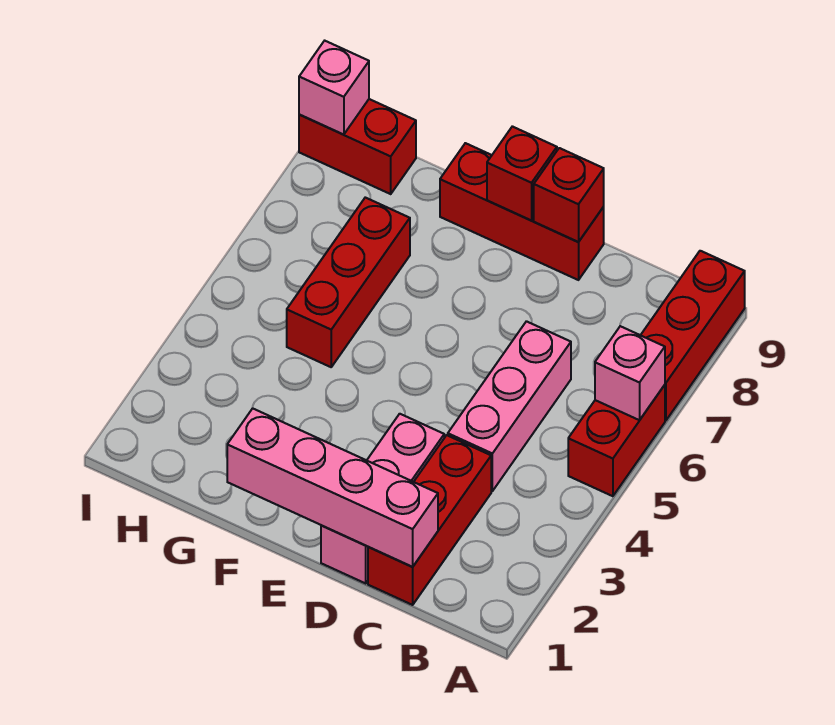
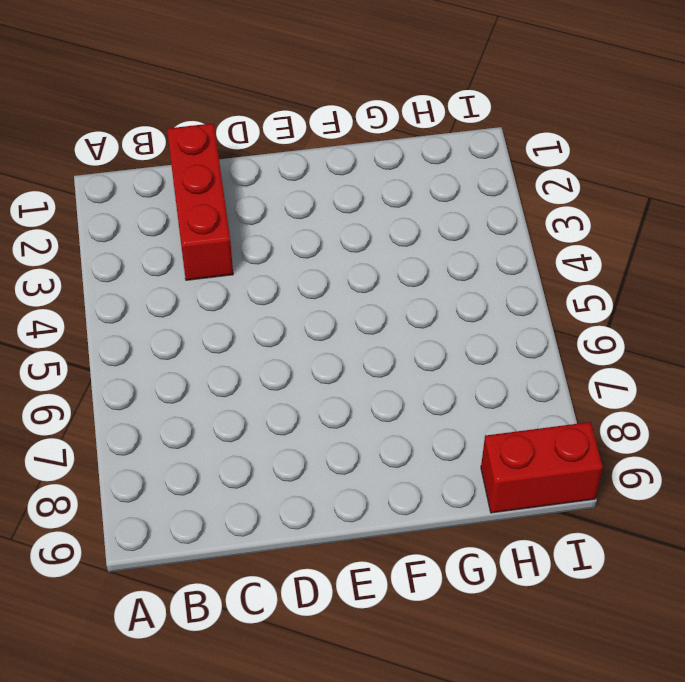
none -> red 1x2 brick [568,385,665,496]
none -> red 1x3 brick [641,251,745,420]
none -> pink 1x3 brick [448,321,571,491]

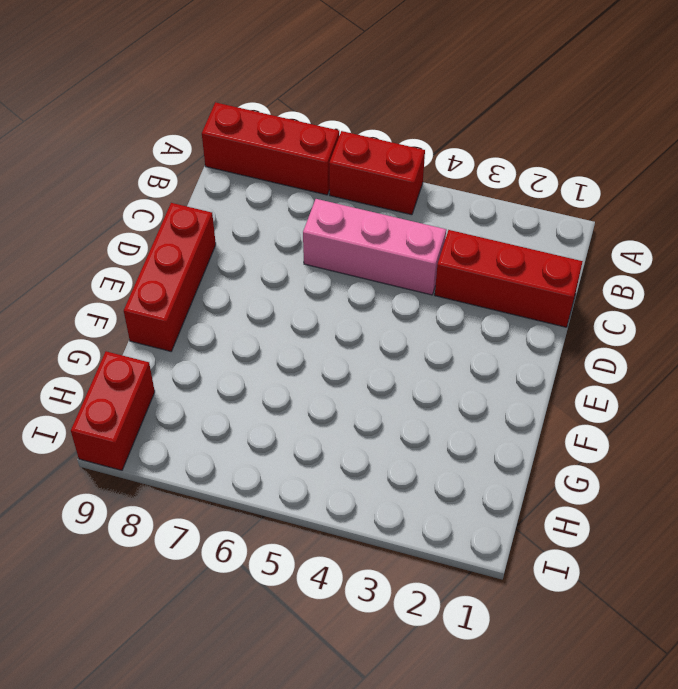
none -> pink 1x3 brick [321,414,444,583]
none -> red 1x3 brick [287,198,410,367]
none -> pink 1x1 brick [595,326,665,420]

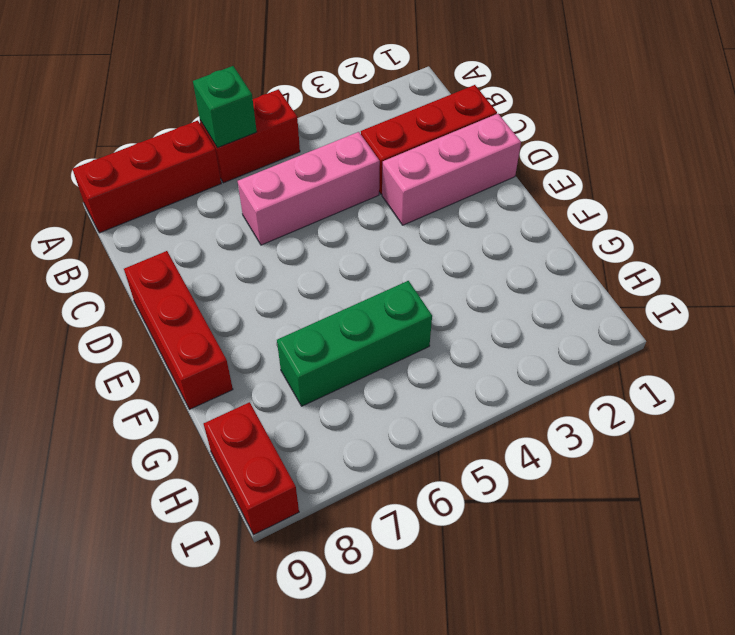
green 1x1 brick [193,66,257,148] -> pink 1x1 brick [595,326,665,420]
green 1x3 brick [277,281,432,406] -> red 1x3 brick [287,198,410,367]
none -> pink 1x4 brick [227,408,438,567]
none -> red 1x1 brick [534,148,604,242]
none -> red 1x1 brick [487,126,557,220]

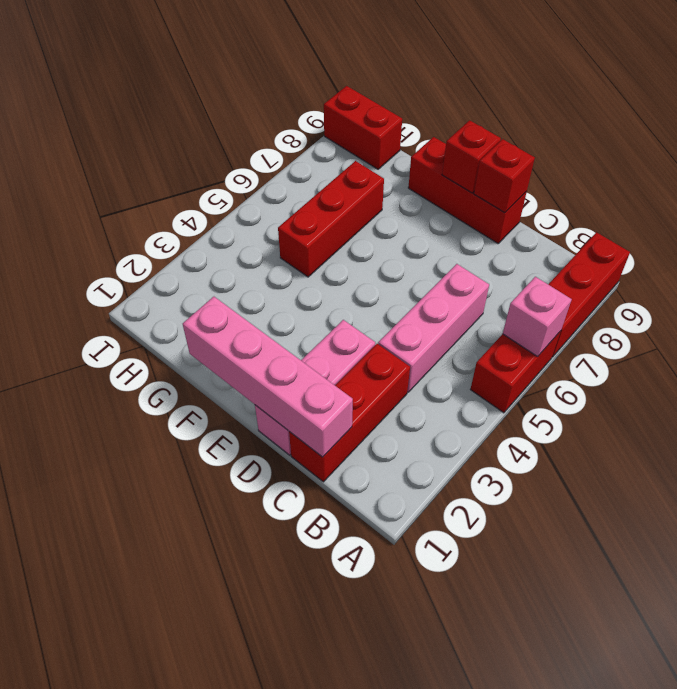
none -> pink 1x1 brick [299,41,369,135]

